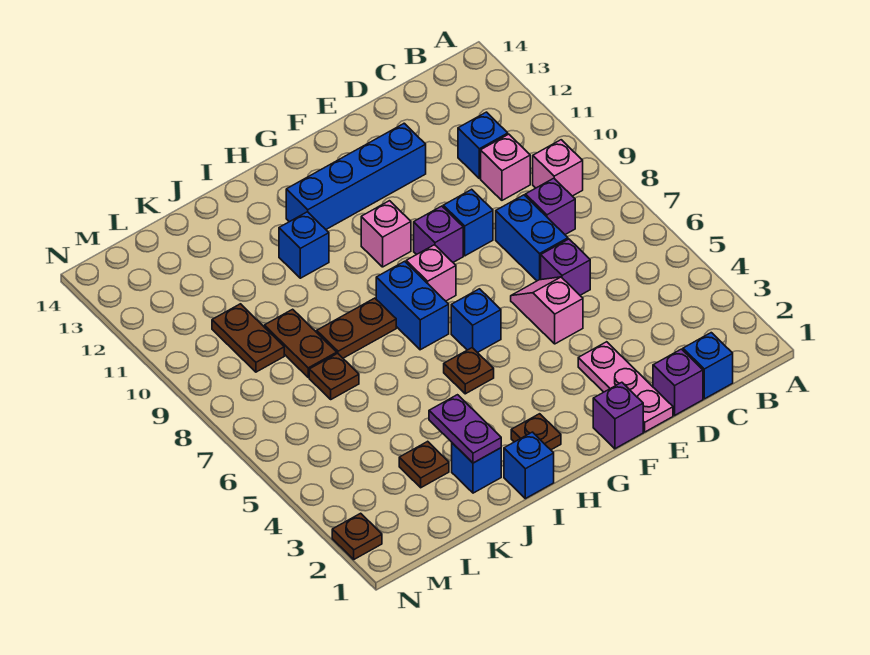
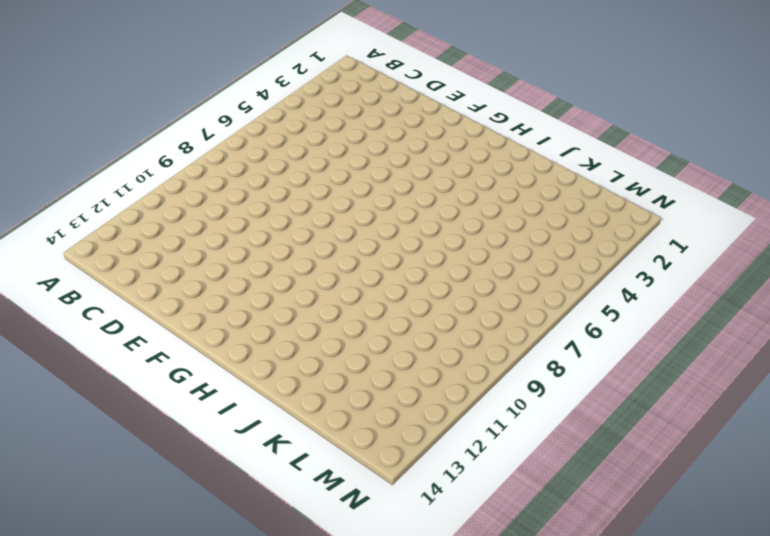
none -> pink 1x1 brick [533,140,583,196]
none -> blue 1x1 brick [683,333,733,399]
none -> purple 1x1 brick [525,178,575,235]
none -> pink 1x1 brick [481,134,530,200]

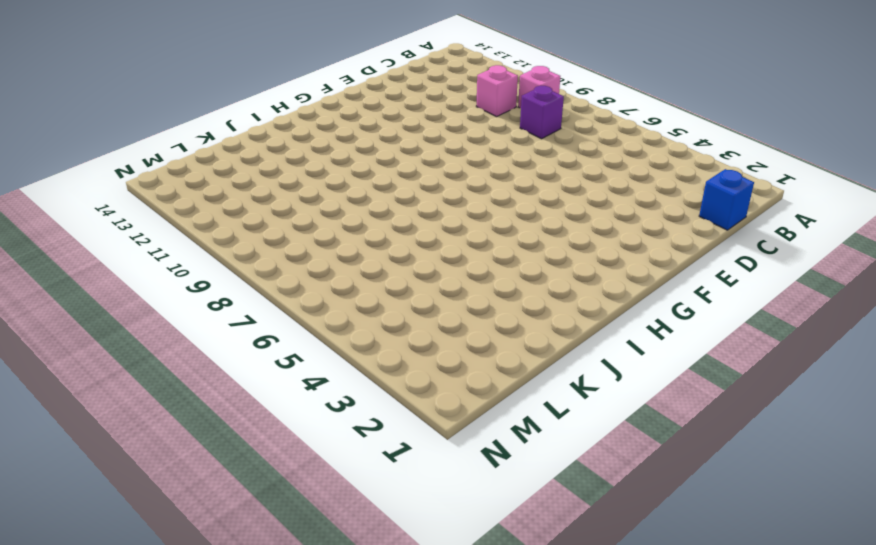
none -> blue 1x1 brick [458,112,508,179]
none -> purple 1x1 brick [653,349,703,415]
none -> purple 1x1 brick [541,239,590,295]
none -> blue 1x2 brick [496,195,568,281]

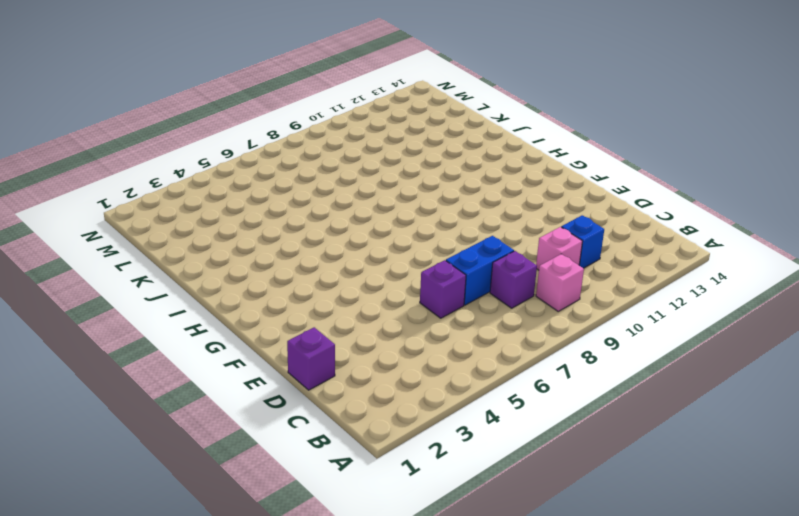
none -> blue 1x1 brick [683,333,733,399]
none -> pink 1x3 plate [578,342,673,432]
none -> pink 1x2 slope [511,277,583,344]
none -> blue 1x1 brick [443,189,493,256]

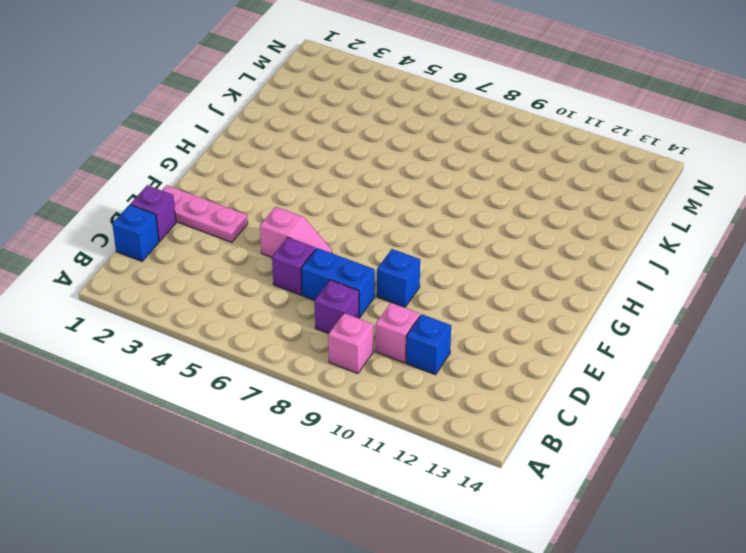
none -> blue 1x4 brick [286,123,426,229]
none -> purple 1x1 brick [593,382,643,449]
none -> purple 1x1 brick [414,206,463,262]
none -> blue 1x1 brick [451,289,501,353]

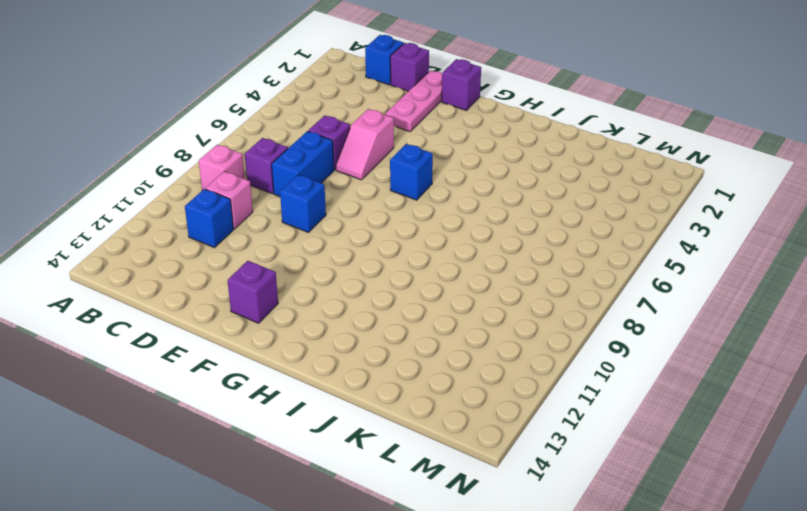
purple 1x1 brick [228,261,278,323] -> purple 1x1 brick moved to [414,206,463,262]
none -> blue 1x4 brick [286,123,426,229]
none -> pink 1x1 brick [406,245,456,301]
none -> pink 1x1 brick [361,201,411,267]
none -> brown 1x1 plate [511,414,561,450]

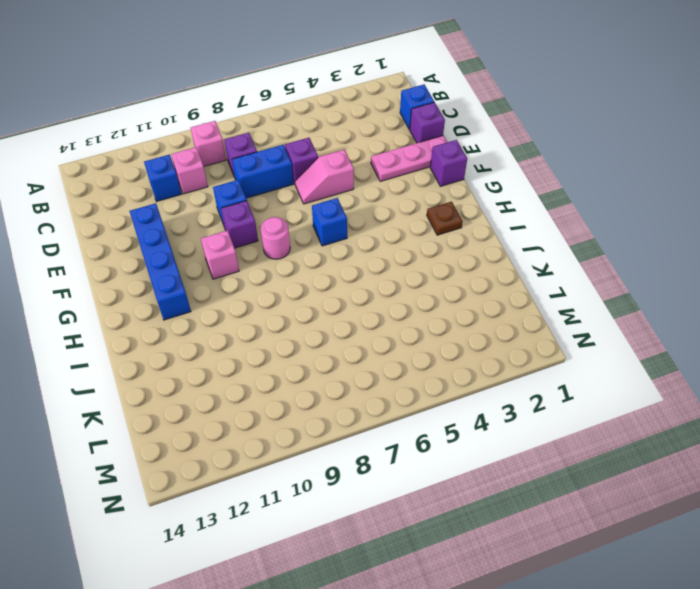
pink 1x1 round brick [261,217,290,259] -> pink 1x1 brick [406,245,456,301]
none -> brown 1x1 plate [444,348,494,394]
none -> blue 1x2 brick [376,261,449,350]
none -> blue 1x1 brick [504,432,554,499]
none -> brown 1x2 plate [317,298,396,358]

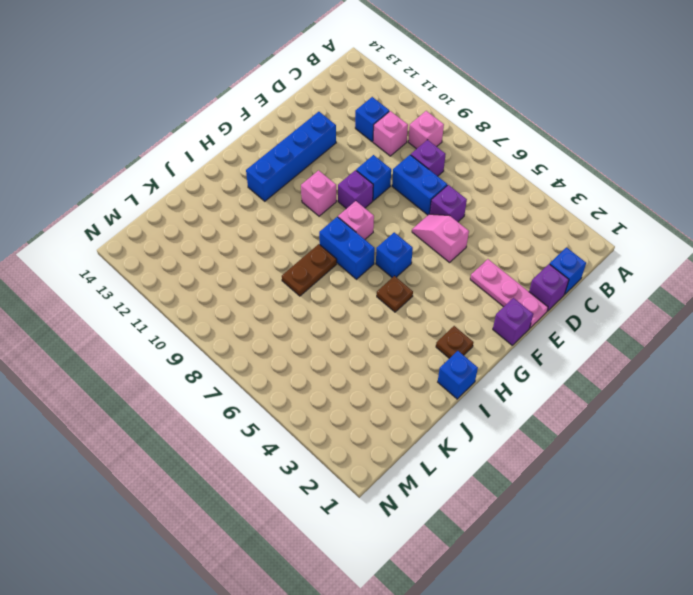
none -> blue 1x1 brick [279,212,329,278]
none -> blue 1x1 brick [452,443,501,493]
none -> brown 1x1 plate [399,441,449,488]
none -> brown 1x1 plate [309,353,359,399]

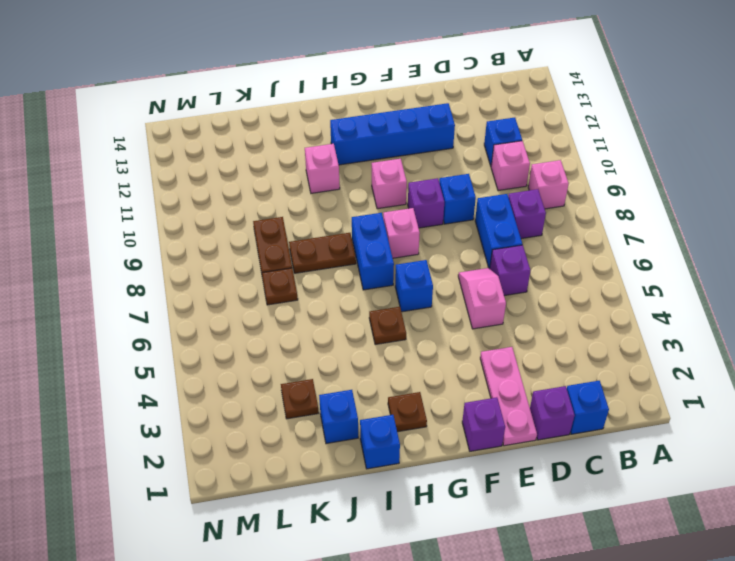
pink 1x1 brick [305,144,340,193] -> blue 1x1 brick [279,212,329,278]
none -> brown 1x2 plate [212,304,284,372]
none -> brown 1x1 plate [332,513,382,559]
none -> purple 1x2 plate [429,395,501,463]

